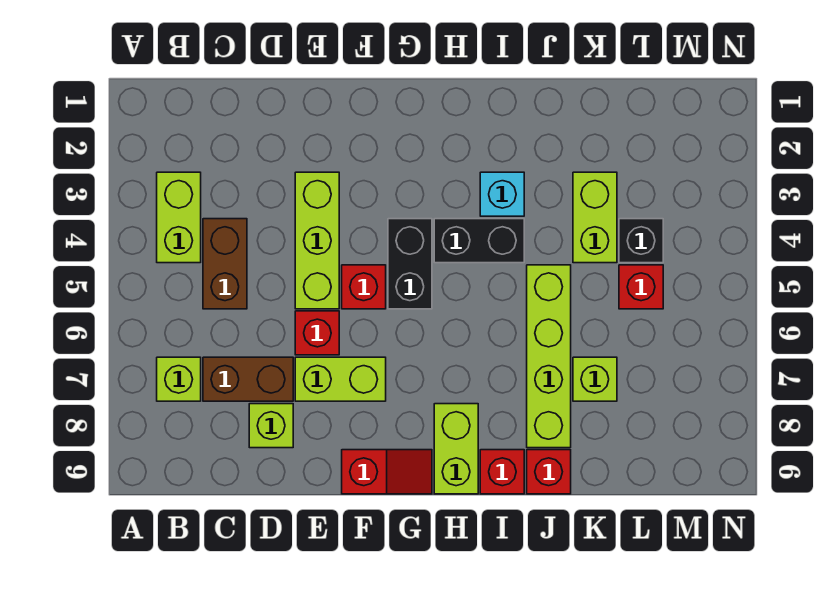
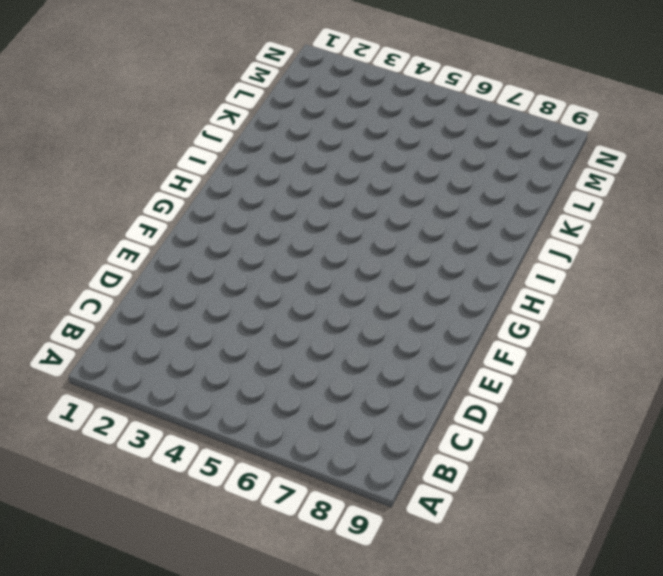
none -> lime 1x2 brick [157,172,201,263]
none -> lime 1x1 brick [157,357,201,401]
none -> brown 1x2 brick [203,219,247,309]

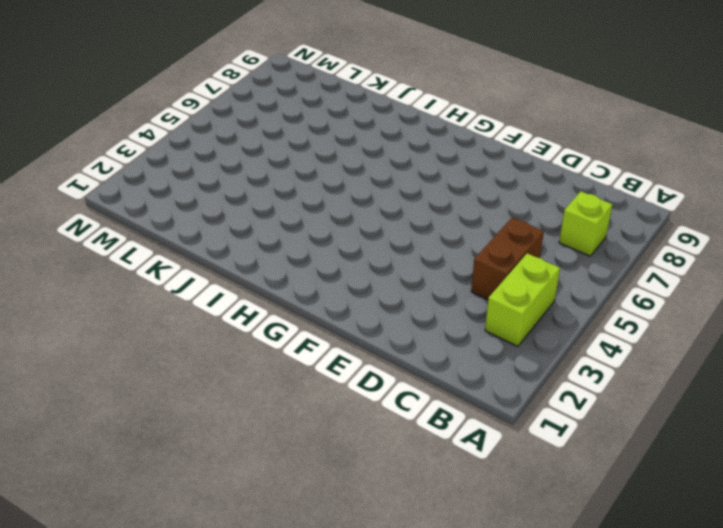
none -> brown 1x2 brick [203,357,293,401]
none -> lime 1x1 brick [249,404,293,448]
none -> lime 1x3 brick [295,172,339,309]

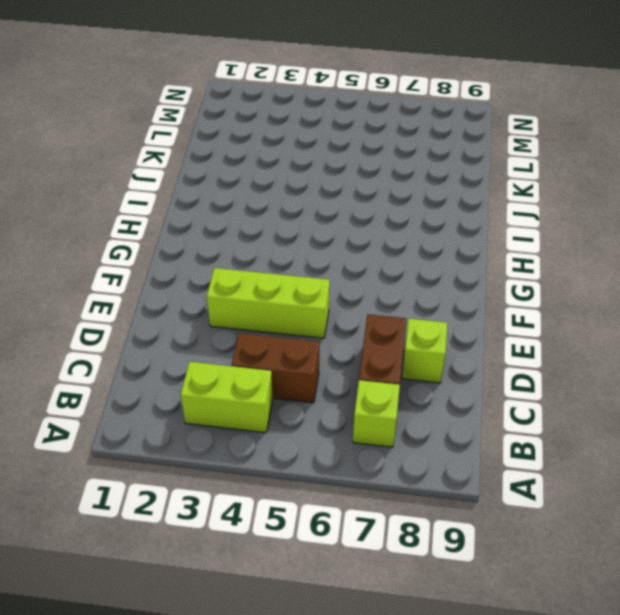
none -> red 1x1 brick [295,311,339,355]
none -> lime 1x2 brick [295,357,386,401]
none -> red 1x1 brick [342,265,386,309]

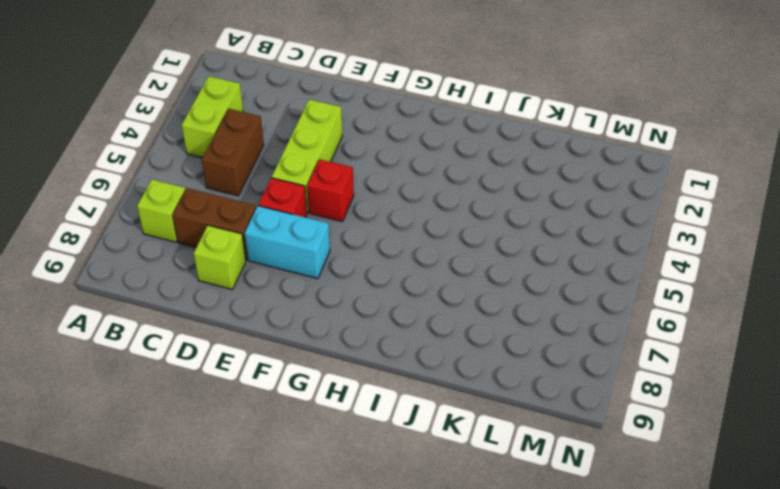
cyan 1x2 brick [245,206,330,279] -> lime 1x2 brick [295,357,386,401]
none -> red 1x2 slope [342,450,432,494]
none -> black 1x2 brick [388,219,432,309]
none -> black 1x2 brick [434,219,524,263]

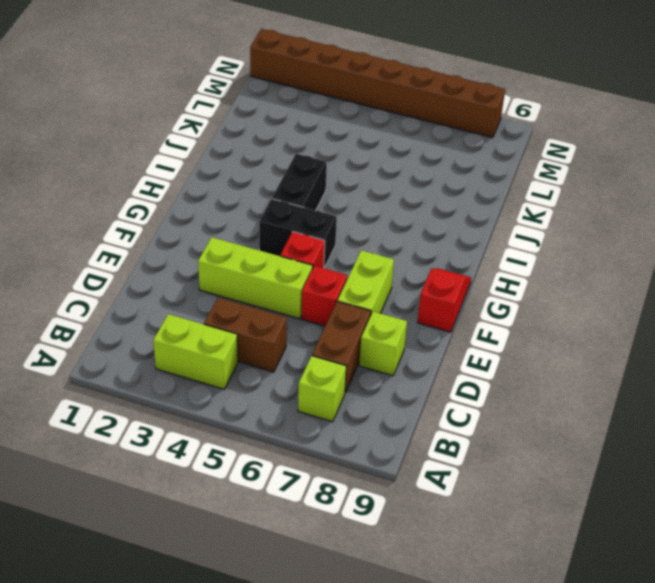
brown 1x8 brick [250,29,505,138] -> none
none -> lime 1x2 brick [434,404,478,494]
none -> cyan 1x1 brick [480,172,524,216]
none -> red 1x1 brick [480,450,524,494]

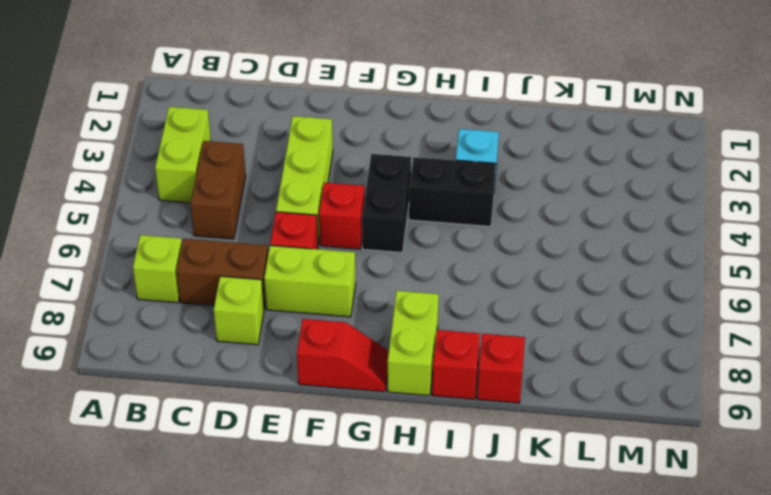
none -> lime 1x4 brick [527,265,571,448]
none -> lime 1x2 brick [573,172,617,263]
none -> lime 1x1 brick [573,357,617,401]

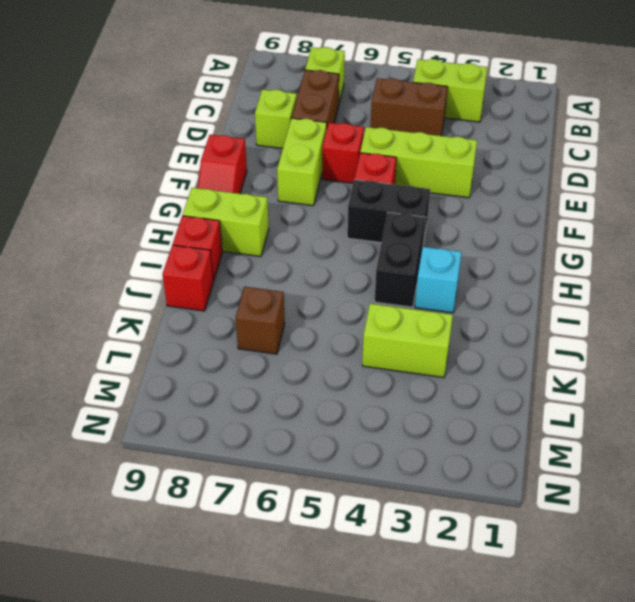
brown 1x1 brick [236,287,285,354] -> lime 1x1 brick [573,357,617,401]
none -> lime 1x4 brick [527,265,571,448]
none -> black 1x1 brick [619,219,663,263]
none -> red 1x1 brick [619,265,663,309]

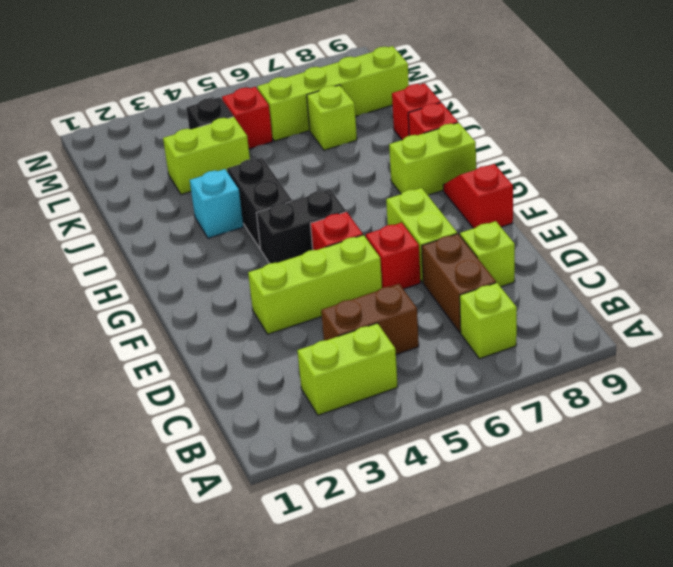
lime 1x4 brick [257,46,409,141] -> lime 1x4 brick moved to [527,265,571,448]

